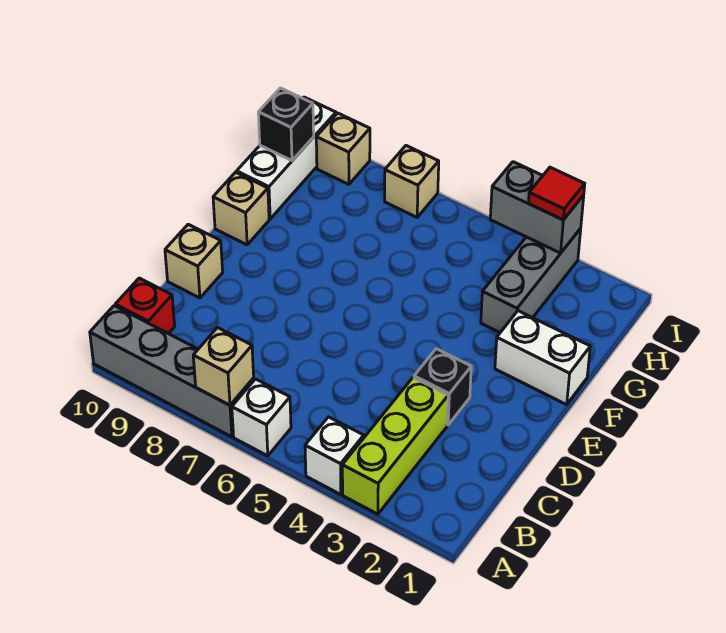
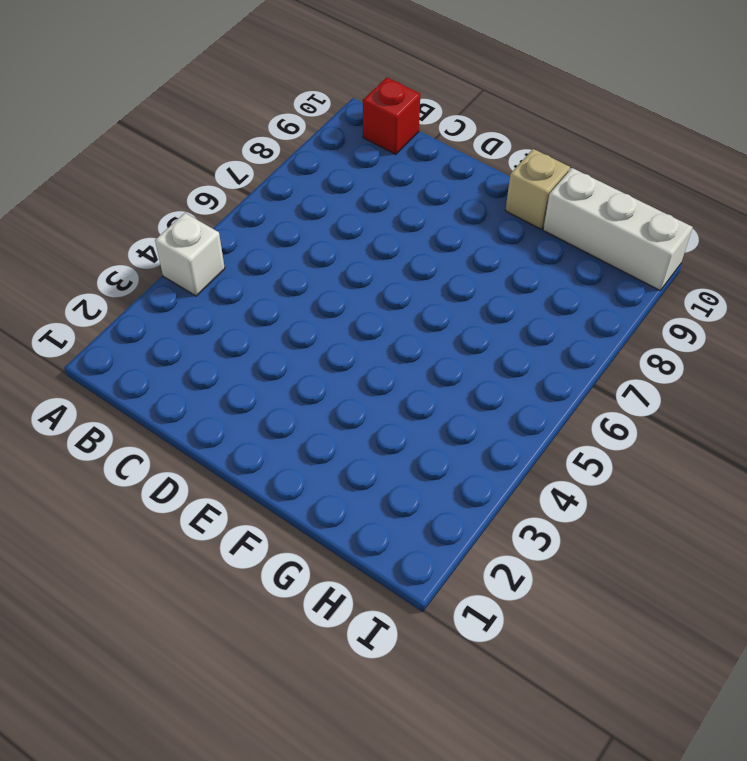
none -> lime 1x3 brick [342,377,448,514]
none -> white 1x1 brick [232,379,291,456]
none -> grey 1x4 brick [90,306,254,437]

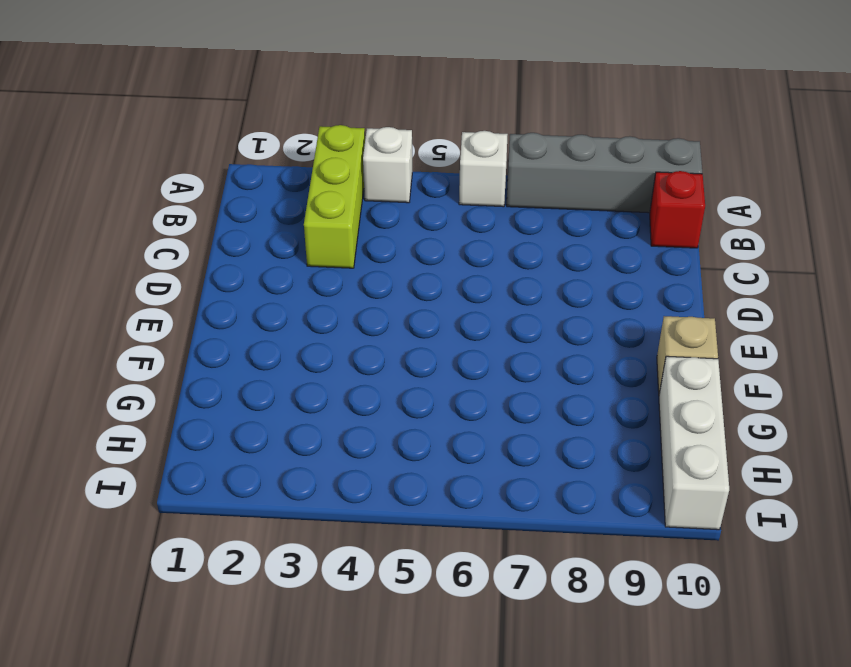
none -> black 1x1 brick [414,349,471,425]
none -> tan 1x1 brick [165,224,223,298]
none -> white 1x2 brick [495,311,590,405]

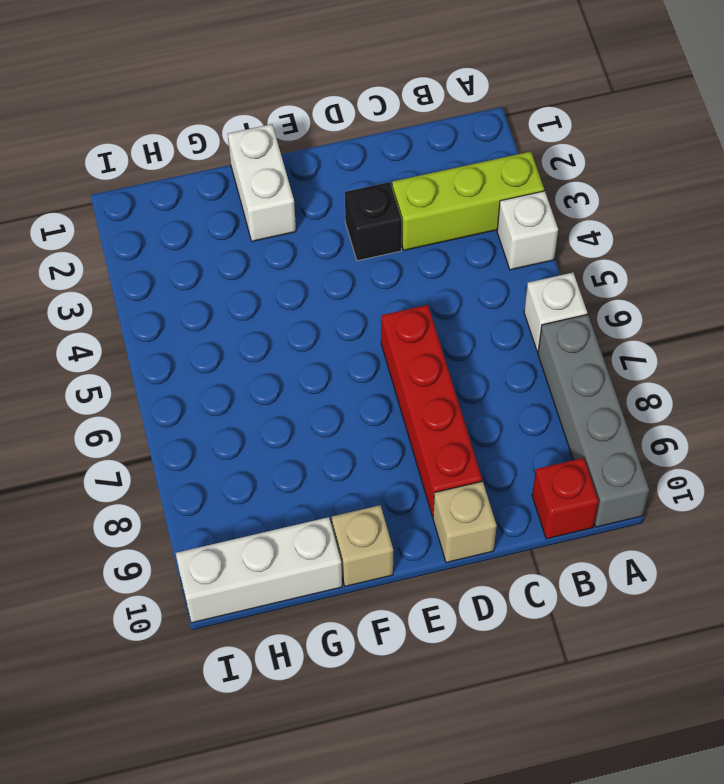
red 1x4 brick [381,305,482,517] -> none
none -> grey 1x3 brick [481,229,581,332]
none -> tan 1x1 brick [385,146,439,217]
none -> tan 1x1 brick [316,113,370,184]

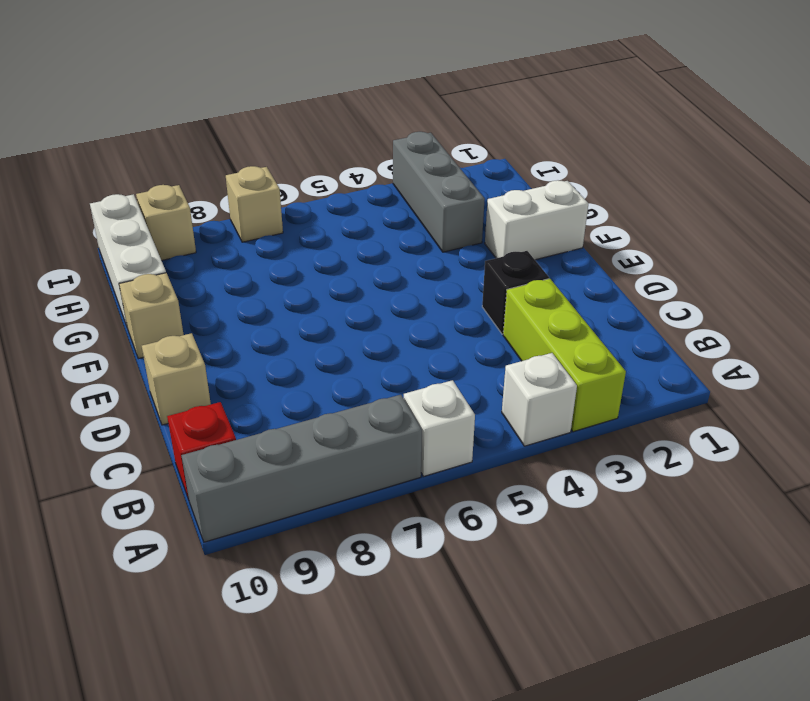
none -> tan 1x1 brick [193,328,254,405]
none -> black 1x1 brick [258,88,314,161]
none -> grey 1x2 brick [490,162,584,253]

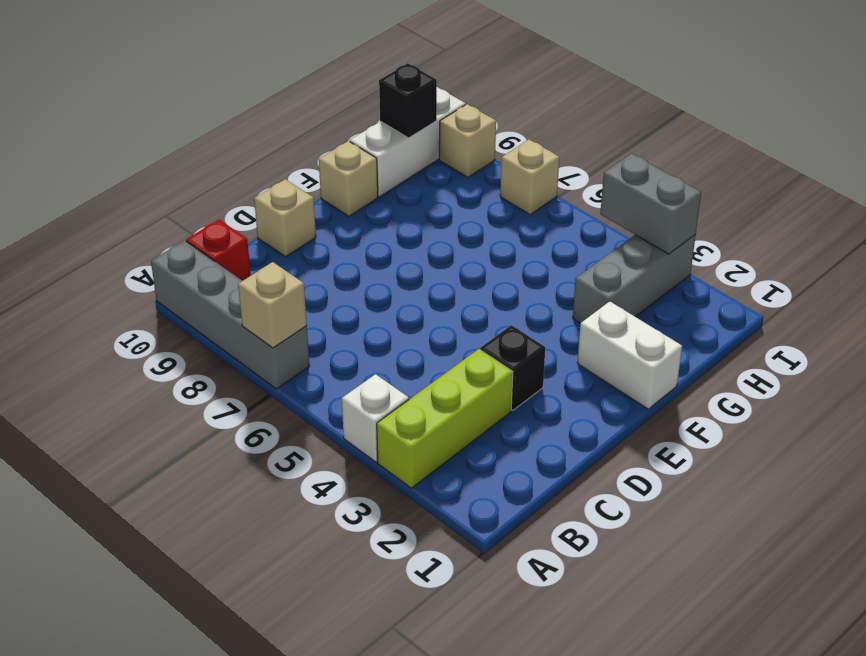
none -> white 1x1 brick [232,379,291,456]
none -> red 1x1 tile [528,167,585,220]

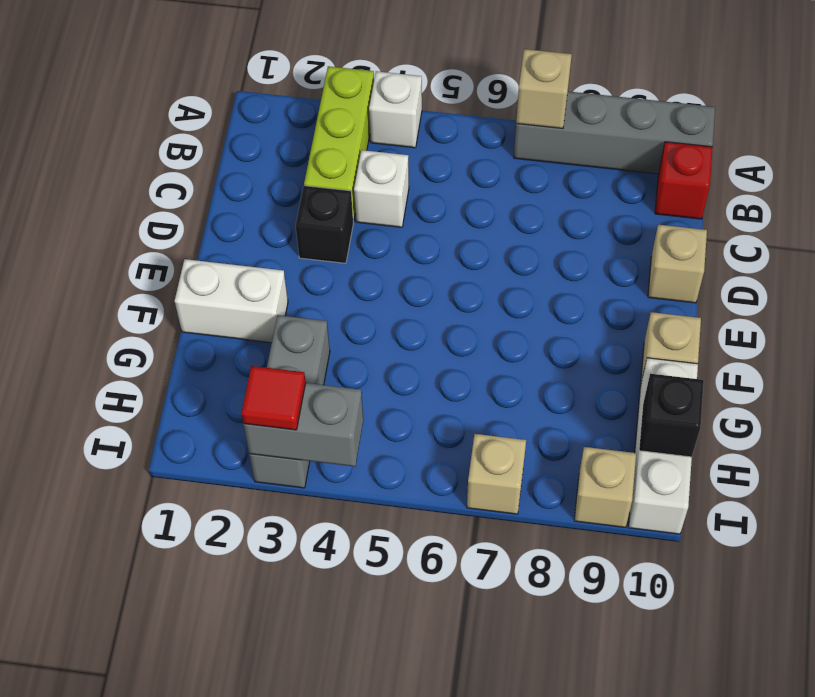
white 1x1 brick [354,150,409,227] -> white 1x1 brick moved to [232,379,291,456]

